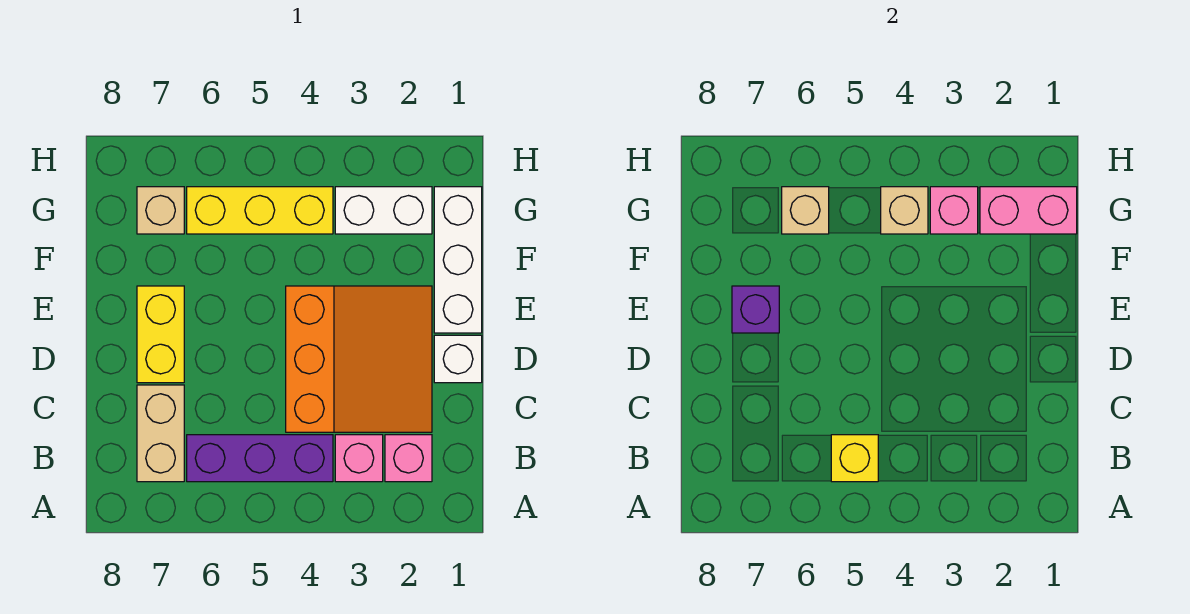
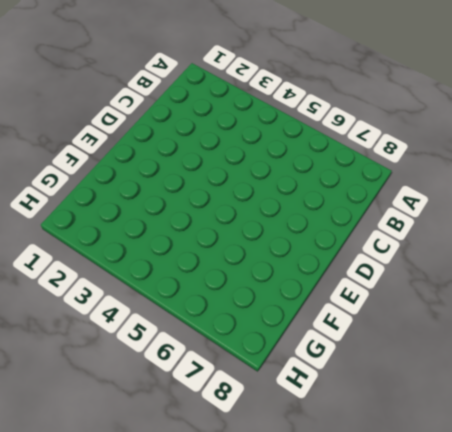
none -> pink 1x1 brick [385,435,432,482]
none -> pink 1x1 brick [335,435,383,482]
none -> purple 1x3 brick [187,435,333,482]

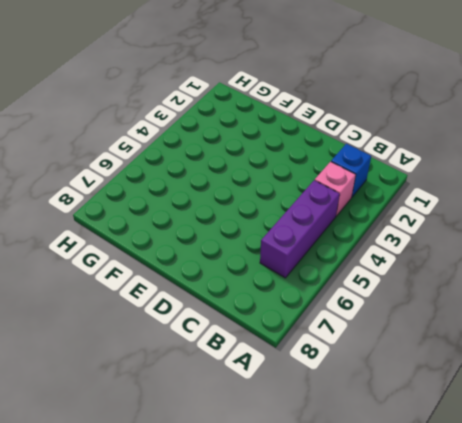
blue 1x1 brick [331,144,371,197] -> pink 1x1 brick [385,435,432,482]
none -> tan 1x2 brick [137,385,184,482]
none -> orange 3x3 slope [286,286,432,432]
none -> white 1x1 brick [434,335,482,383]

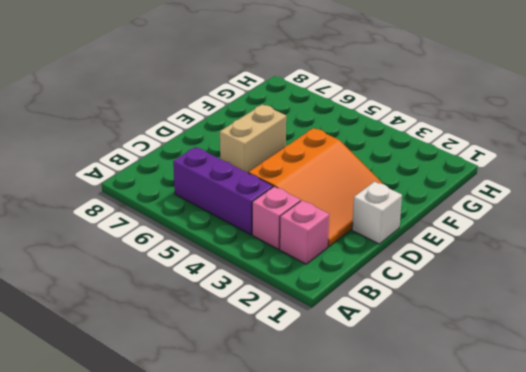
tan 1x2 brick [220,104,286,173] -> tan 1x2 brick moved to [137,385,184,482]
none -> yellow 1x2 brick [137,286,184,383]
none -> white 1x3 brick [434,187,482,333]
none -> white 1x2 brick [335,187,432,234]

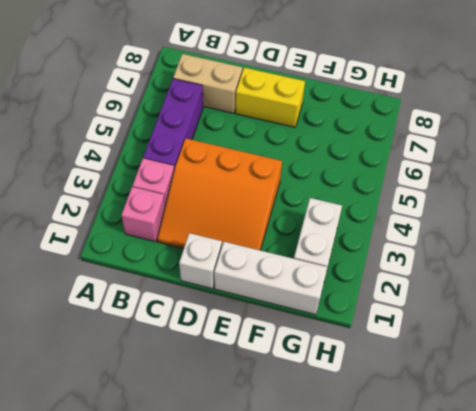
none -> yellow 1x3 brick [187,187,333,234]
none -> tan 1x1 brick [137,187,184,234]
none -> yellow 1x1 brick [831,435,878,482]

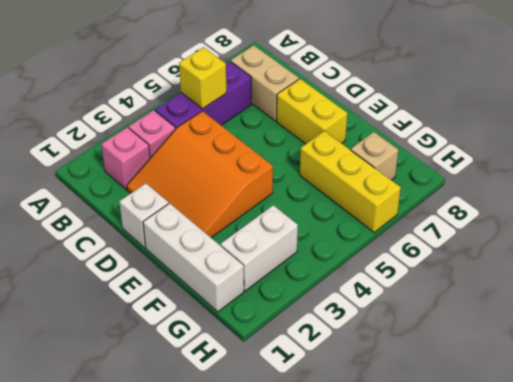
yellow 1x3 brick [300,131,401,232] -> yellow 1x3 brick turned to [187,187,333,234]
none -> purple 1x1 brick [732,286,779,333]
none -> pink 1x2 brick [980,187,1077,234]
none -> pink 1x1 brick [930,187,978,234]

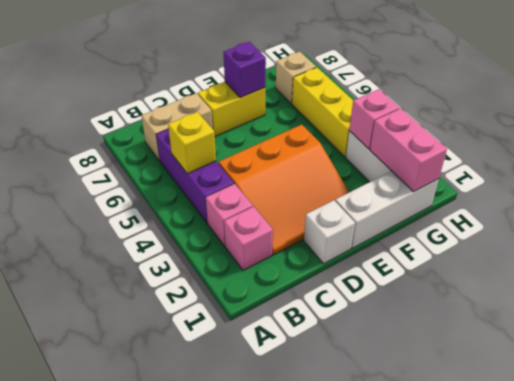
none -> tan 1x1 brick [881,187,928,234]
none -> tan 1x1 brick [782,187,829,234]

